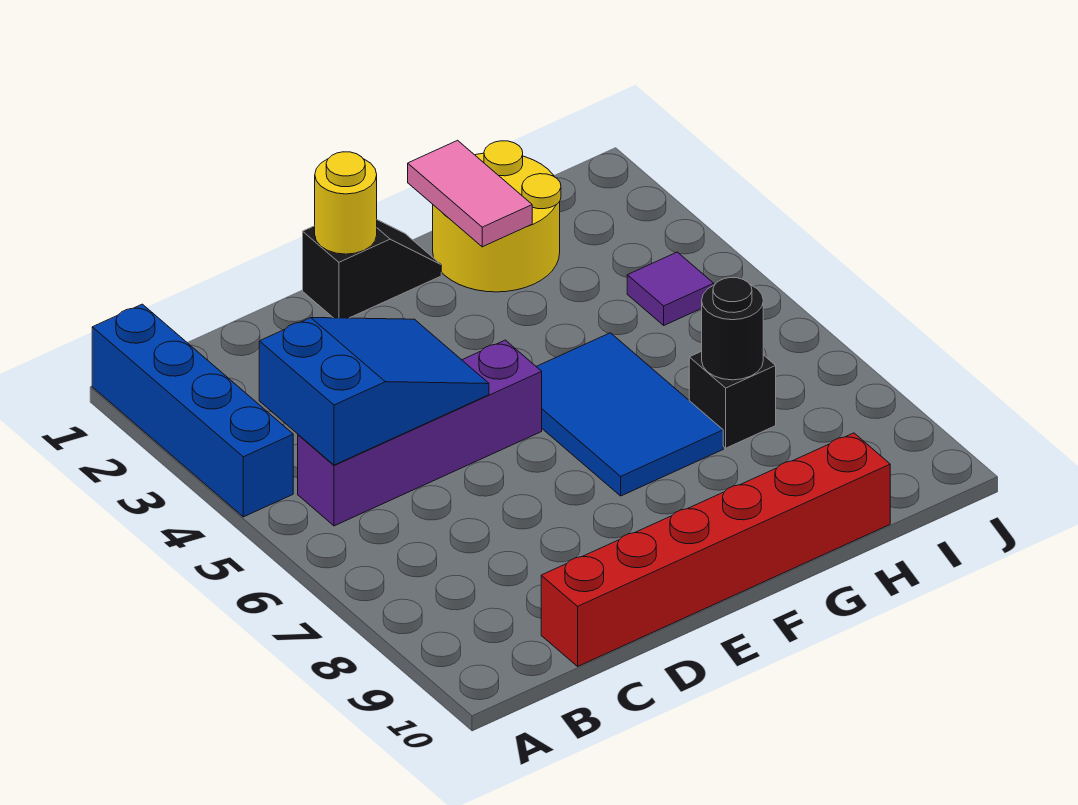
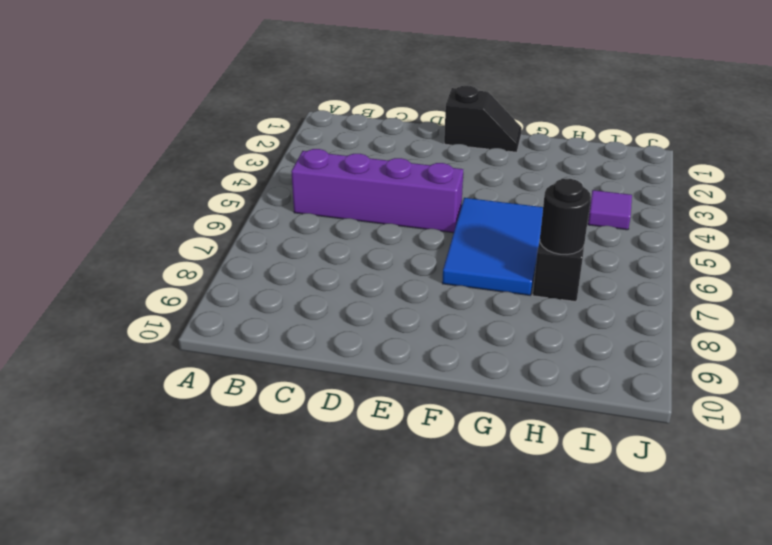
none -> blue 1x4 brick [92,304,293,517]
none -> red 1x6 brick [541,433,890,666]
none -> yellow 2x2 round brick [433,141,561,292]

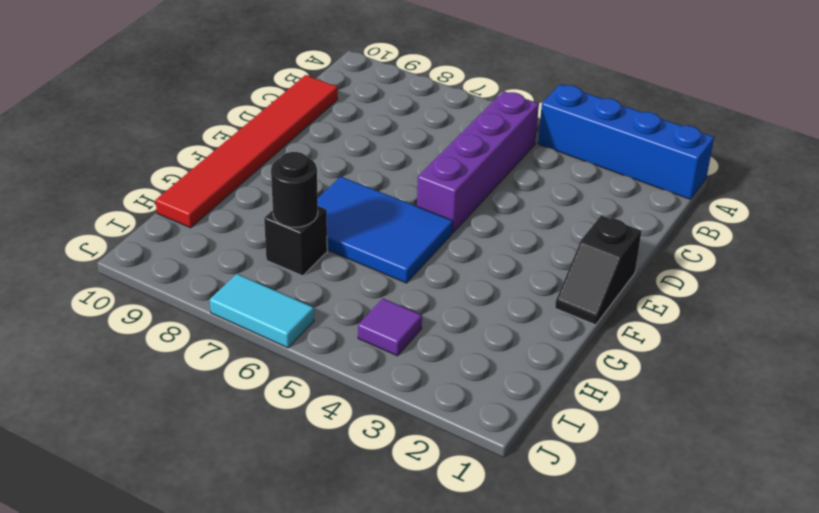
red 1x6 tile [155,75,338,228] -> red 1x6 brick [541,433,890,666]
cyan 1x2 tile [210,274,314,348] -> none
none -> yellow 2x2 round brick [433,141,561,292]
none -> blue 2x3 slope [259,318,489,465]
none -> yellow 1x1 round brick [315,152,377,254]

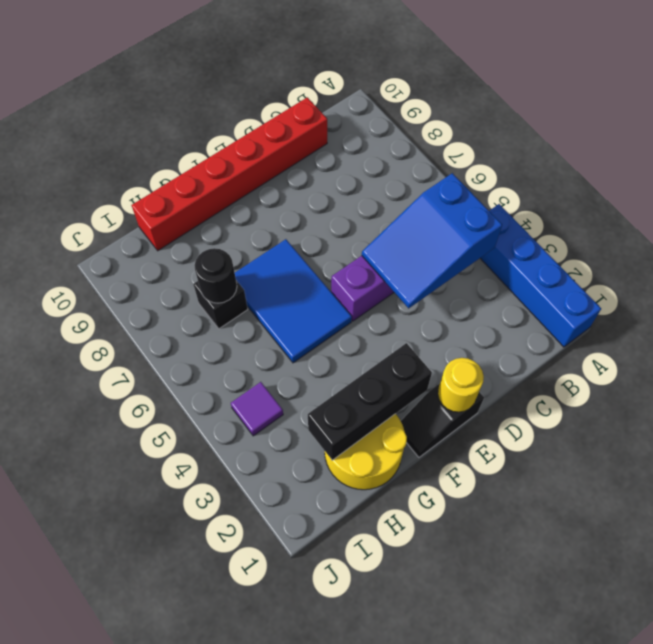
black 1x3 brick [308,343,432,460] -> pink 1x2 tile [408,140,532,247]

